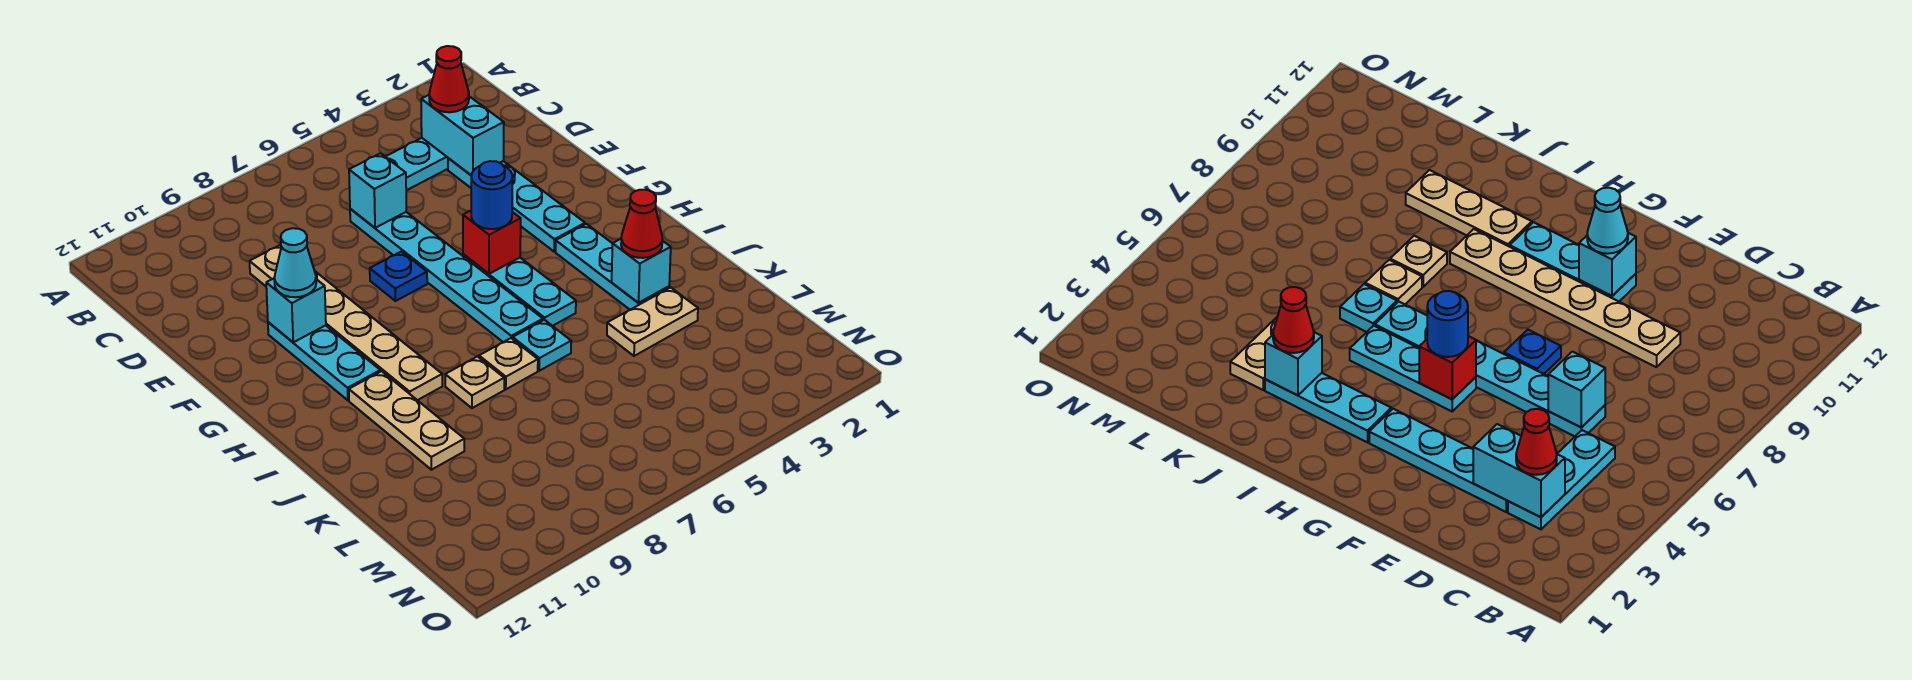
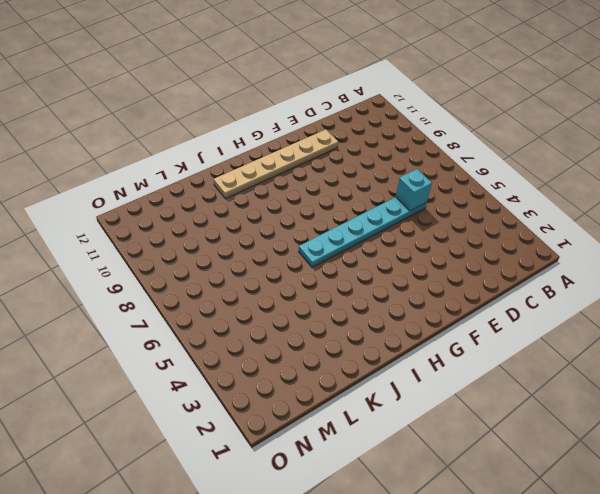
tan 1x6 plate [214,130,338,199] -> tan 1x6 plate moved to [250,245,442,400]
none -> cyan 1x3 plate [385,138,448,190]
none -> cyan 1x4 plate [448,158,585,252]
none -> blue 1x1 plate [370,252,427,301]

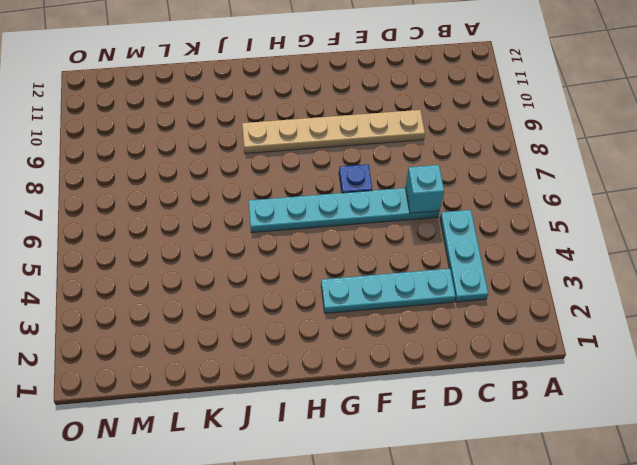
none -> cyan 1x3 plate [268,322,380,400]
none -> cyan 1x3 plate [463,254,576,326]
none -> cyan 1x3 plate [556,224,669,310]

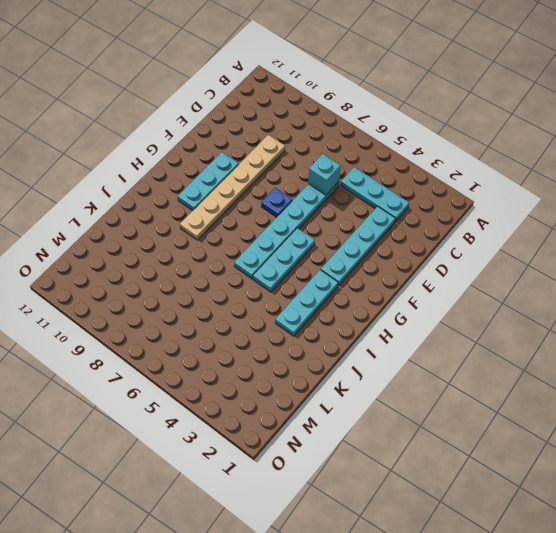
none -> tan 1x3 plate [349,371,464,470]
none -> cyan 1x1 plate [513,320,571,371]
none -> tan 1x1 plate [479,338,538,389]

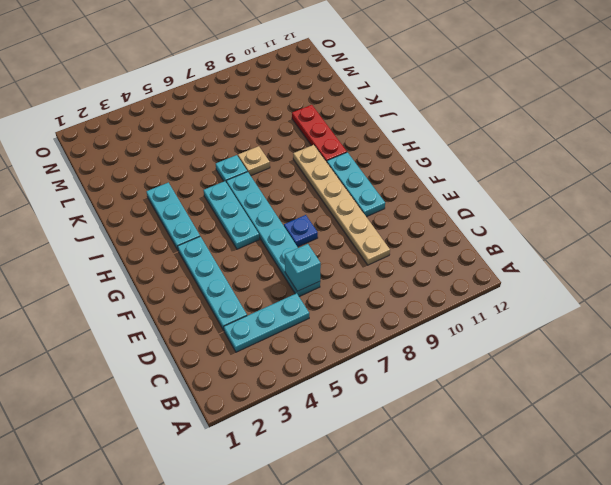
red 1x3 plate [292,105,347,162] -> tan 1x3 plate [349,371,464,470]
none -> tan 1x1 plate [445,357,504,408]
none -> tan 1x2 plate [607,287,698,356]
none -> cyan 1x2 brick [421,95,504,176]

